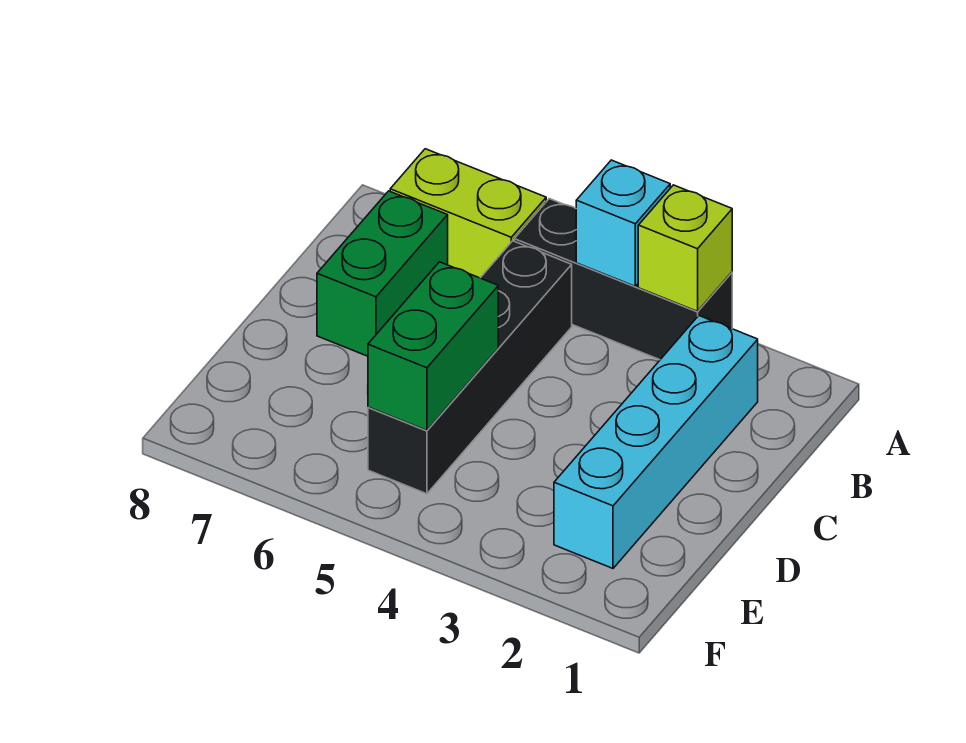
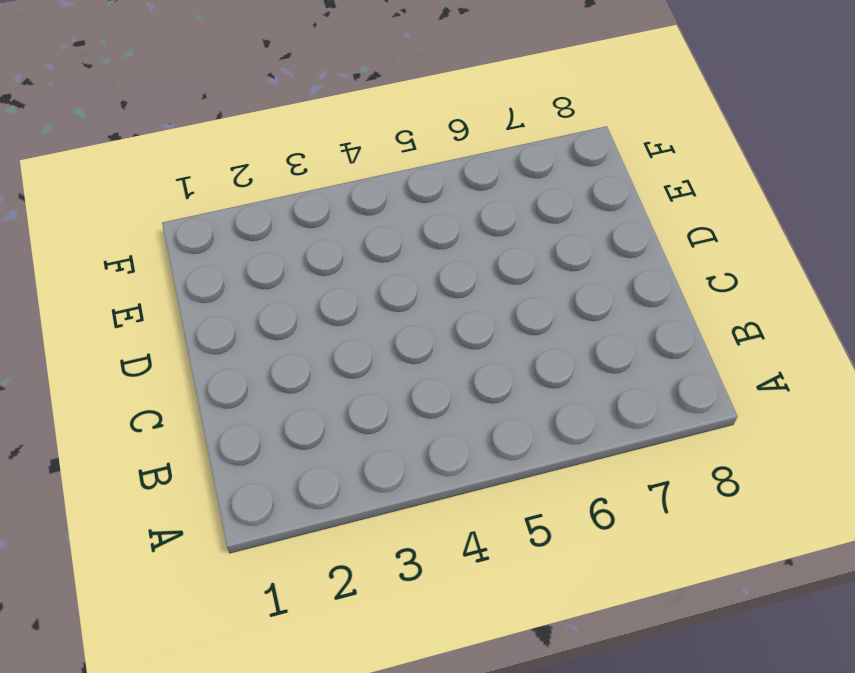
none -> black 1x3 brick [514,199,732,360]
none -> lime 1x2 brick [390,149,546,278]

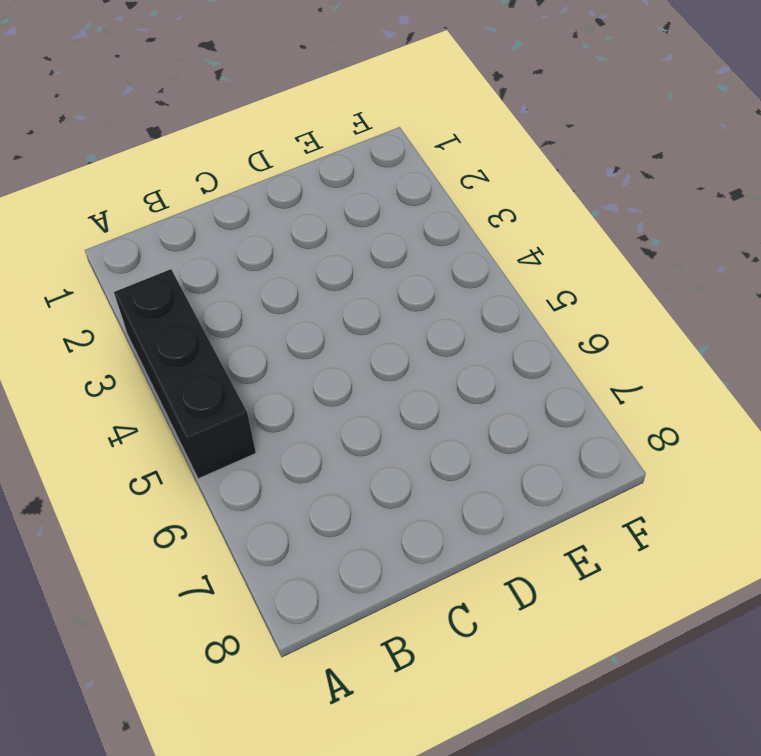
none -> lime 1x2 brick [390,149,546,278]
none -> cyan 1x4 brick [554,316,758,568]

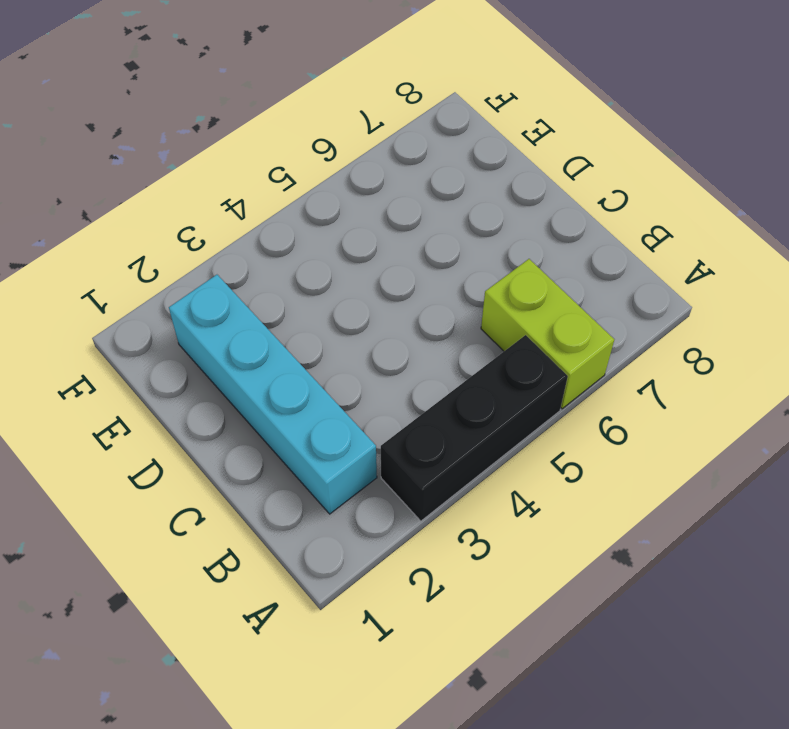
lime 1x2 brick [481,259,614,409] -> lime 1x2 brick turned to [390,149,546,278]
none -> black 1x4 brick [368,241,572,494]
none -> green 1x2 brick [317,191,448,356]

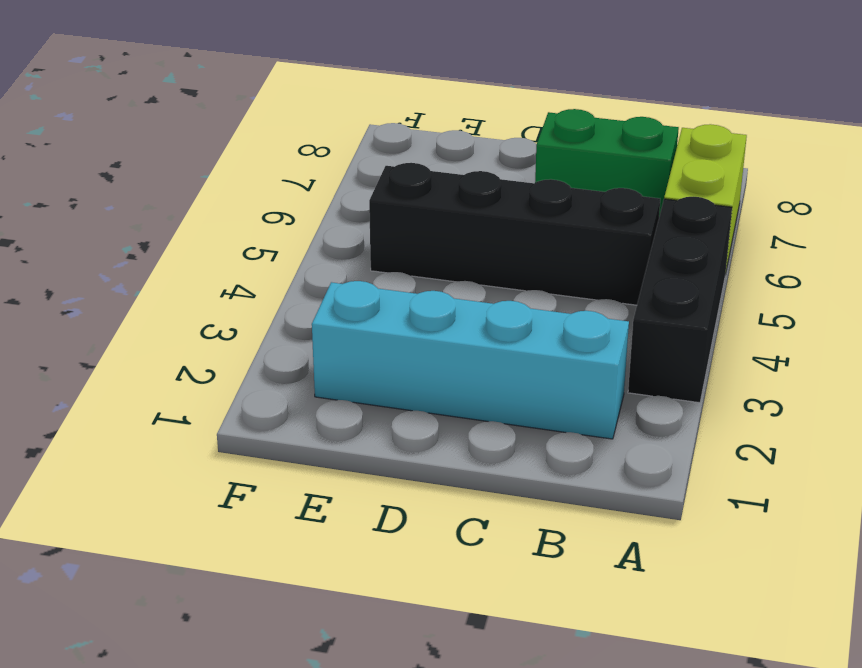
none -> lime 1x1 brick [638,185,732,311]
none -> cyan 1x1 brick [576,160,670,286]

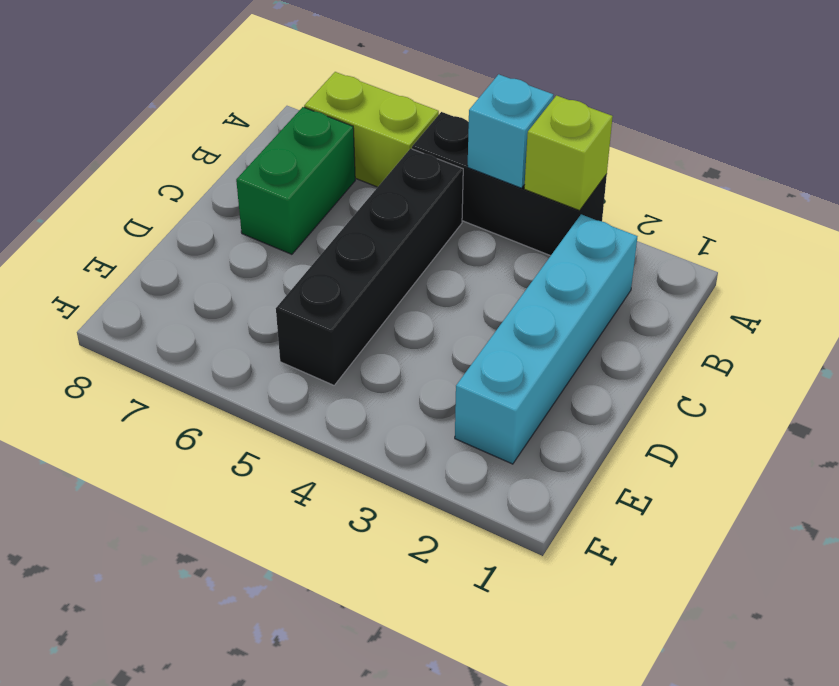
none -> green 1x2 brick [368,262,498,430]

